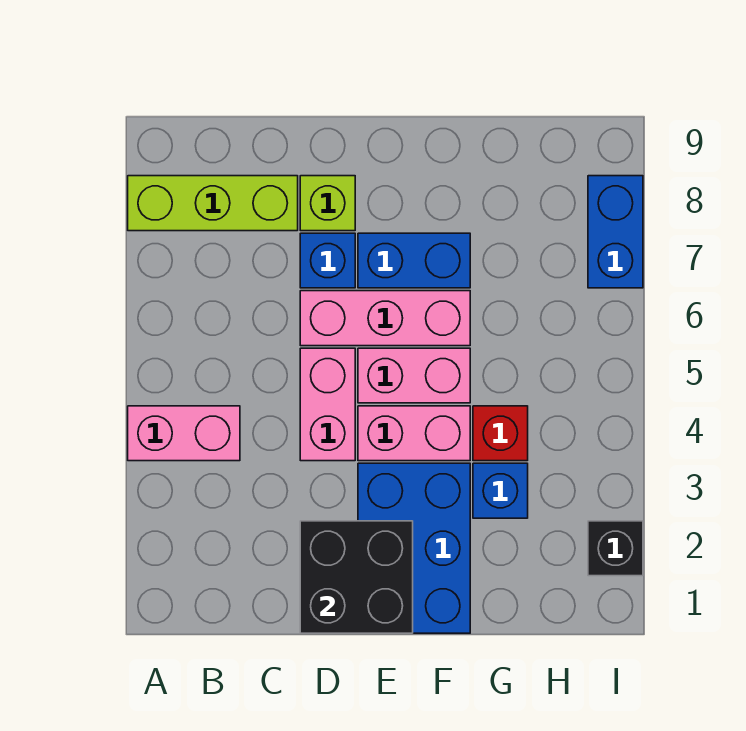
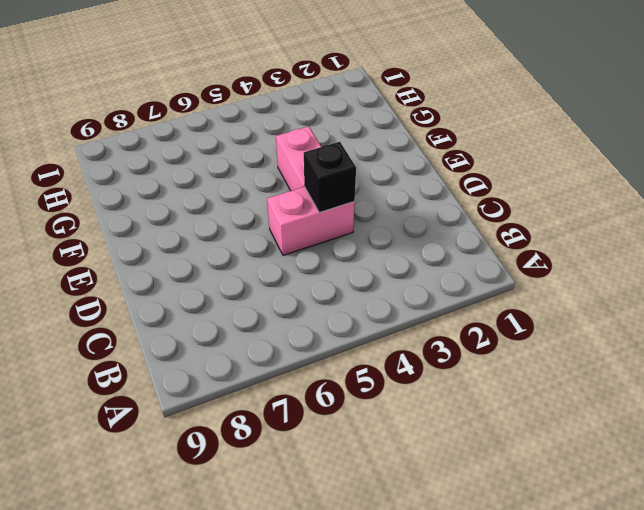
black 1x1 brick [304,142,356,213] -> black 1x1 brick moved to [588,521,643,576]
none -> pink 1x2 brick [128,406,240,461]
none -> lime 1x3 brick [128,176,298,231]
none -> pink 1x3 brick [300,291,470,346]

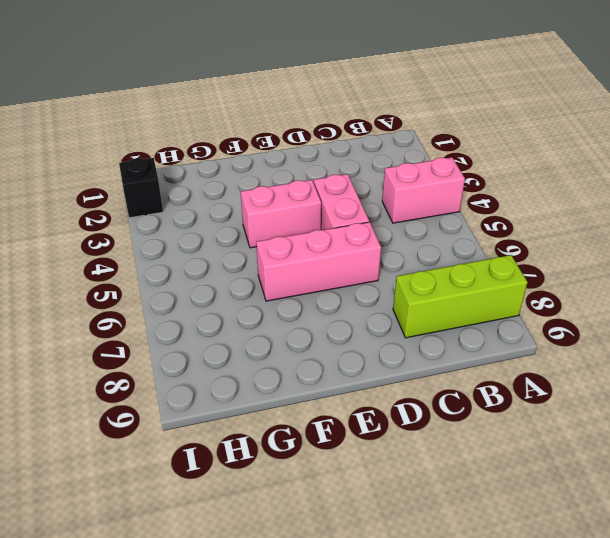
none -> blue 1x1 brick [300,233,355,288]
none -> lime 1x1 brick [300,176,355,231]
none -> blue 2x3 brick [358,463,470,633]

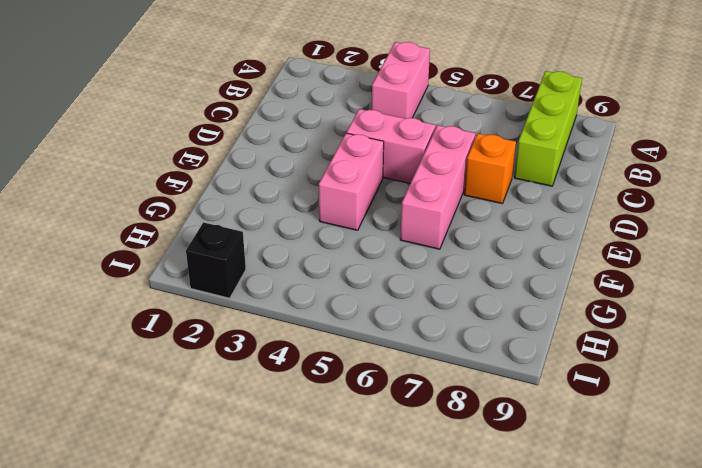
orange 1x1 brick [464,134,516,203] -> blue 1x1 brick [300,233,355,288]
none -> lime 1x1 brick [300,176,355,231]
none -> blue 2x3 brick [358,463,470,633]
none -> pink 1x2 brick [358,348,470,403]

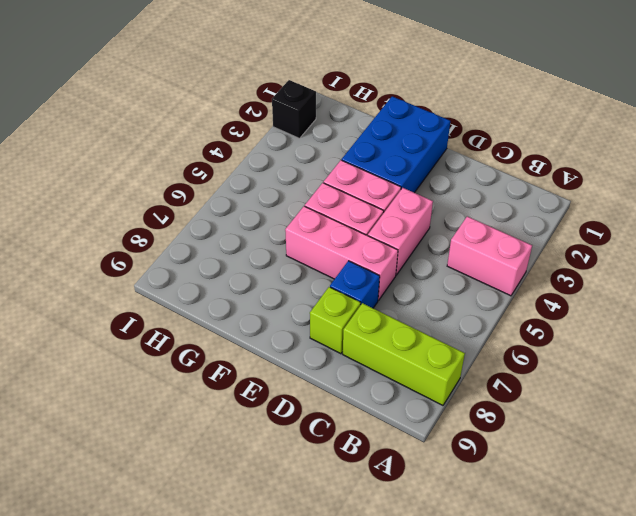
none -> blue 1x2 brick [358,233,470,288]
none -> blue 1x1 brick [473,463,528,518]
none -> red 1x1 brick [473,406,528,461]

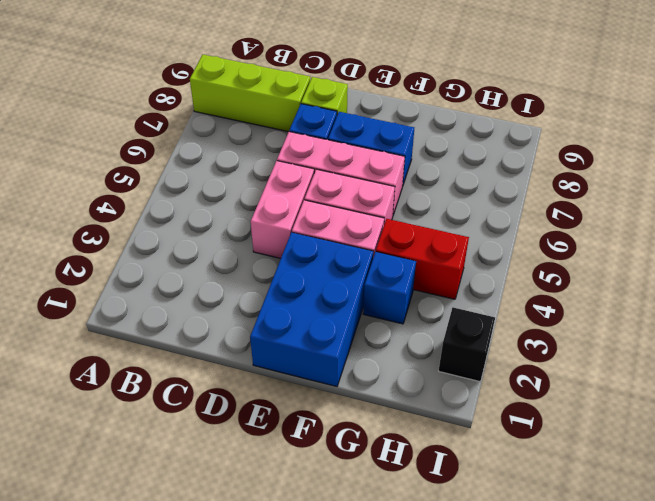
red 1x2 brick [376,219,469,299] -> red 1x1 brick [473,406,528,461]
none -> pink 1x2 brick [128,406,240,461]
none -> blue 1x2 brick [588,176,643,288]
none -> black 2x2 brick [300,521,413,633]

